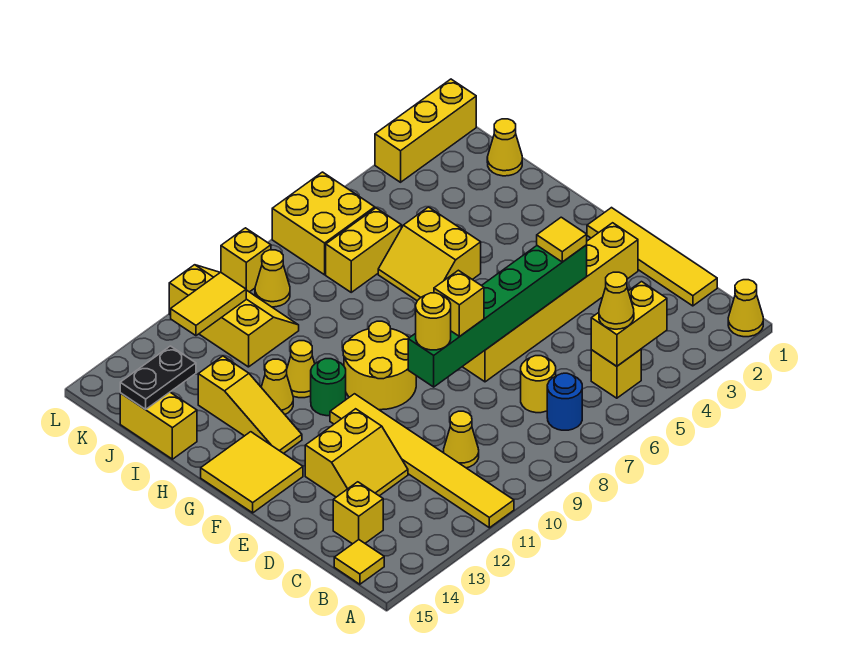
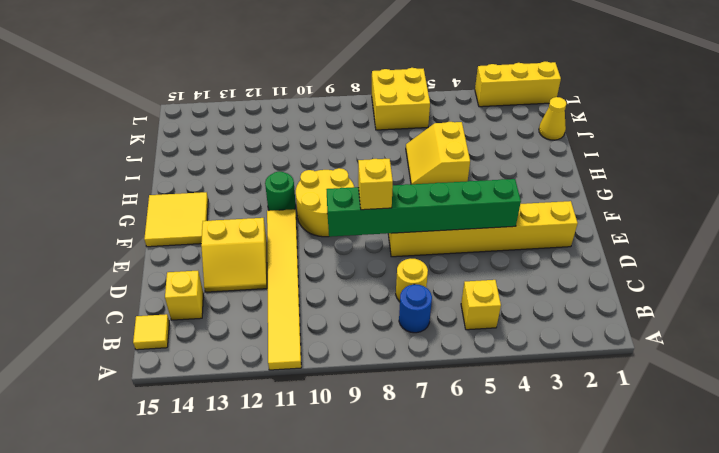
none -> yellow 1x1 cone [728,280,763,337]
none -> yellow 1x4 tile [587,208,717,306]
none -> yellow 1x1 cone [444,411,479,468]
none -> yellow 1x3 slope [198,356,302,453]

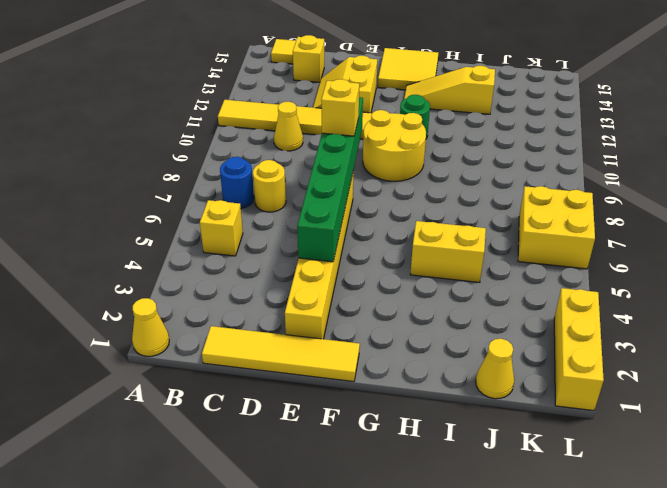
none -> yellow 1x1 cone [287,341,315,398]
none -> yellow 1x1 cone [261,359,293,414]
none -> yellow 1x2 brick [120,392,197,459]
none -> yellow 1x2 brick [326,208,401,292]

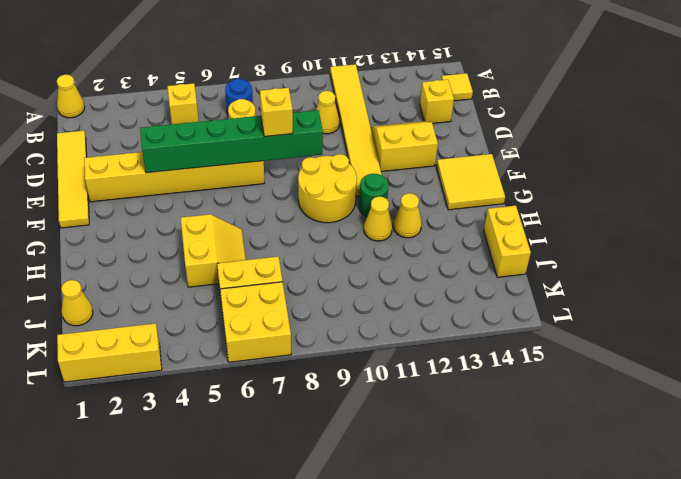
none -> yellow 1x3 slope [198,356,302,453]
none -> yellow 2x3 slope [169,265,299,367]
none -> yellow 1x1 cone [255,250,290,307]
none -> yellow 1x1 brick [221,228,271,292]

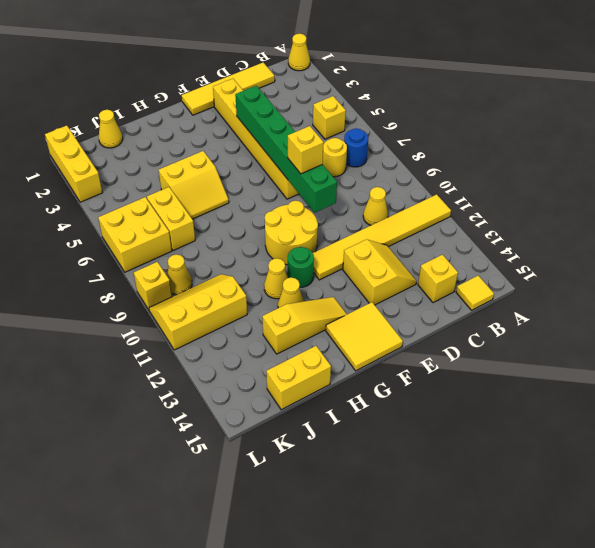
none -> yellow 1x2 brick [591,282,667,366]
none -> black 1x2 plate [120,346,196,409]
none -> yellow 1x2 tile [171,272,246,336]
none -> yellow 1x1 cone [599,272,634,329]

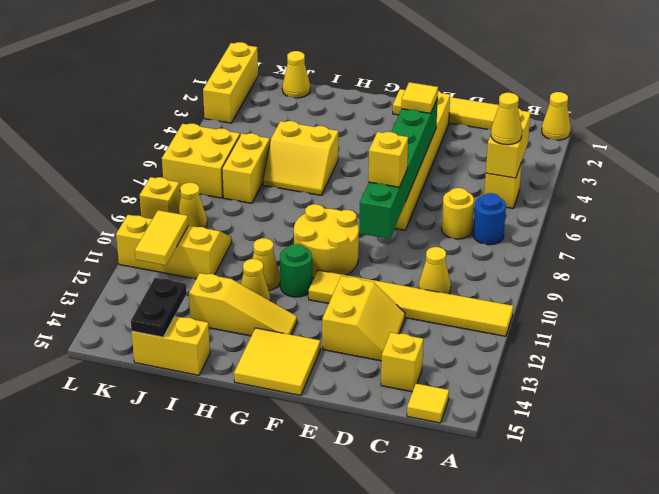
none -> yellow 1x1 round brick [416,293,451,350]

